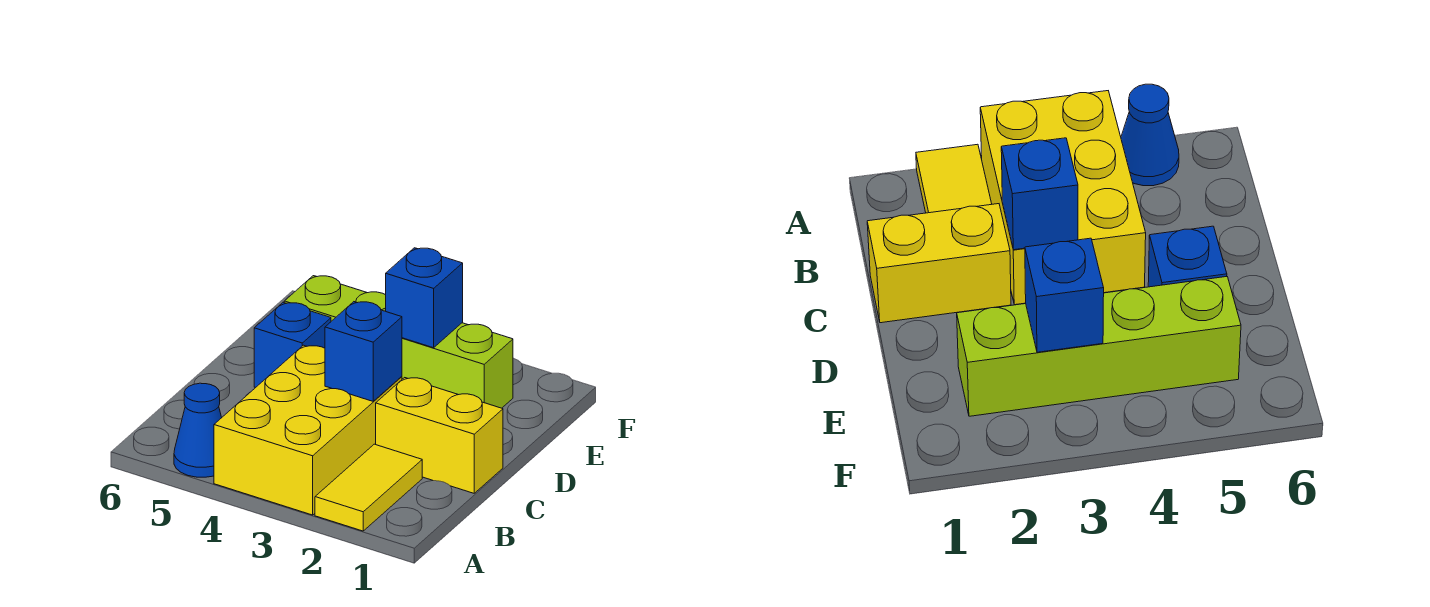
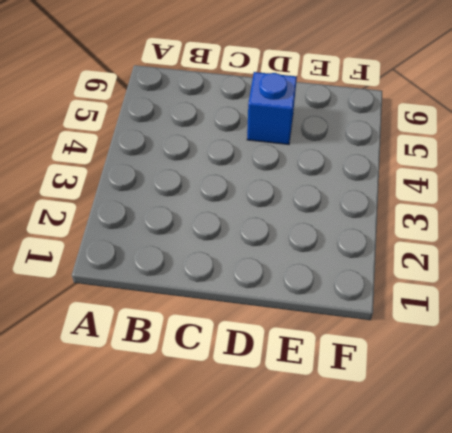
none -> yellow 1x2 tile [315,444,422,531]
none -> yellow 2x3 brick [214,345,402,515]

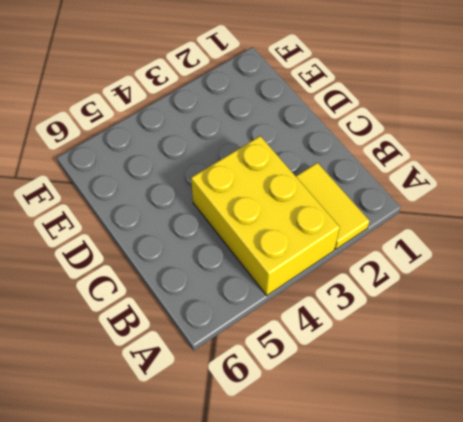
none -> blue 1x1 cone [174,383,222,477]
none -> yellow 1x2 brick [376,378,503,493]

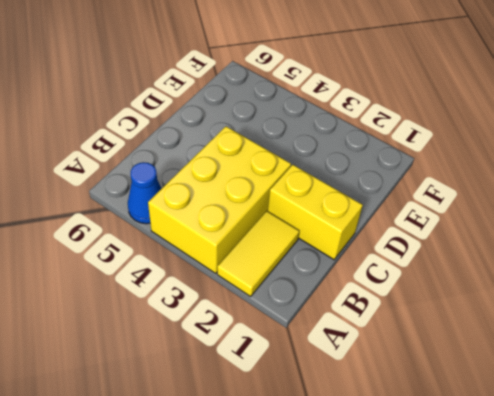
none -> blue 1x1 brick [254,302,331,388]
none -> lime 1x4 brick [284,276,513,408]

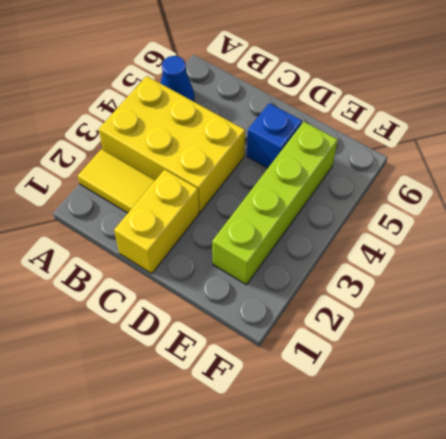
none -> blue 1x1 brick [325,302,402,401]
none -> blue 1x1 brick [386,248,463,348]

